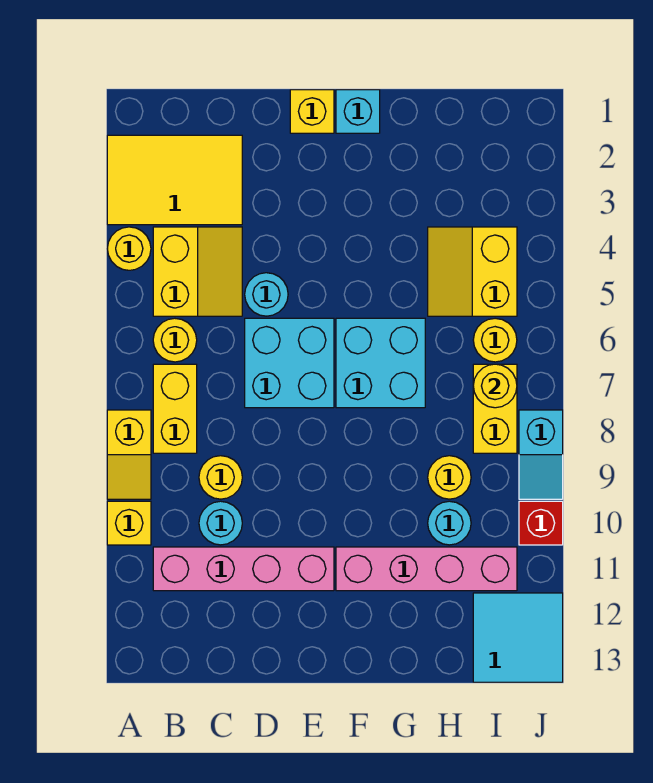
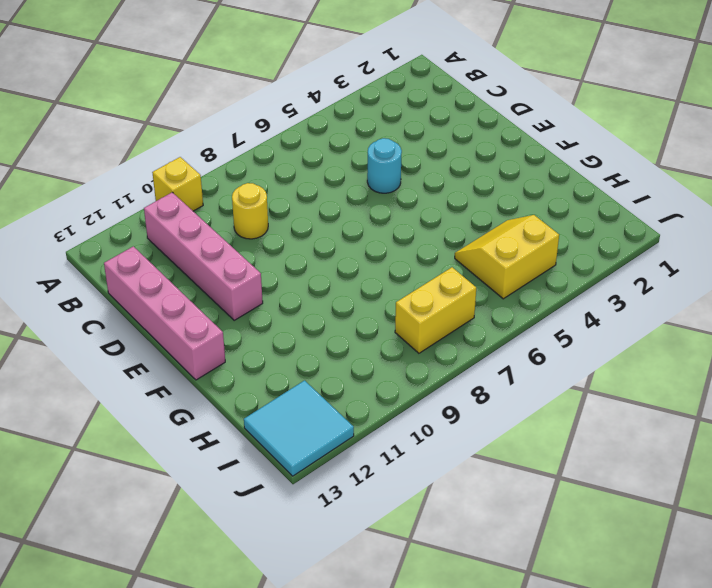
pink 1x4 brick [104,246,225,380] -> pink 1x4 brick moved to [336,547,517,591]
none -> yellow 2x3 tile [107,135,242,225]
none -> yellow 1x1 round brick [107,227,151,270]
none -> yellow 1x2 slope [107,410,151,499]

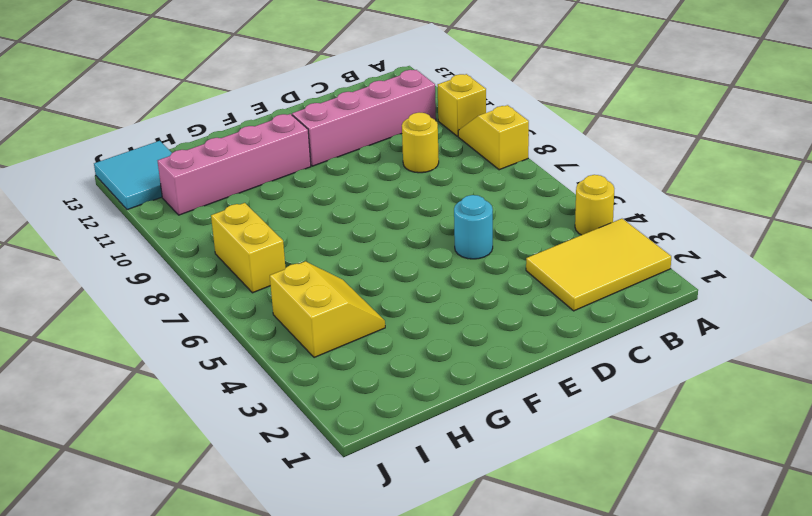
none -> yellow 2x2 slope [153,227,242,316]
none -> yellow 1x1 round brick [153,318,197,362]
none -> yellow 1x2 brick [153,364,197,453]

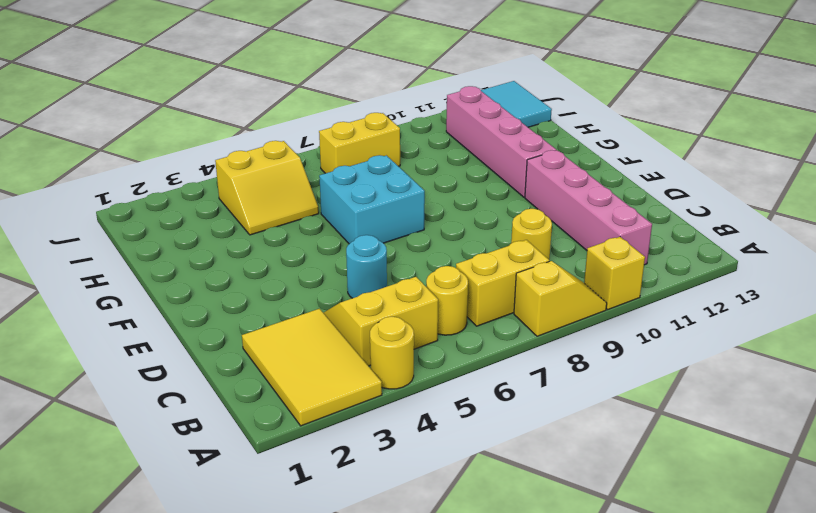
none -> cyan 1x1 round brick [199,501,242,545]
none -> cyan 2x2 brick [245,318,334,408]
none -> yellow 1x1 brick [290,90,334,133]

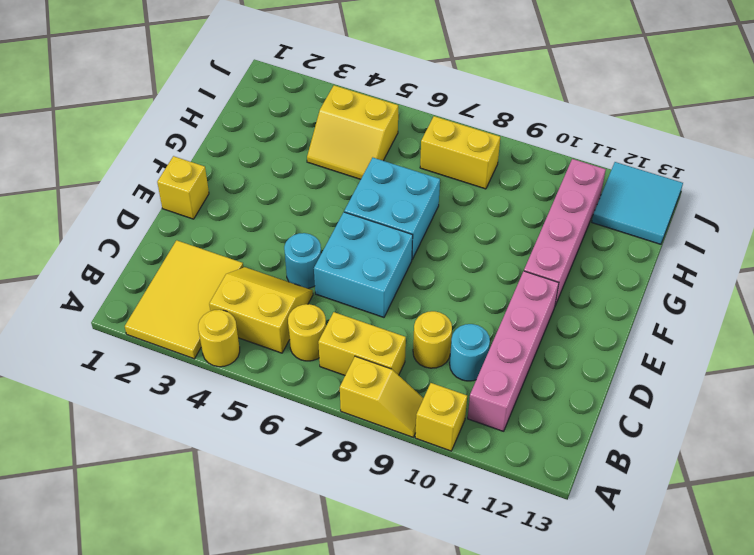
none -> cyan 1x1 brick [336,90,380,133]
none -> yellow 1x1 round brick [428,456,471,499]
none -> cyan 1x1 round brick [428,501,471,545]

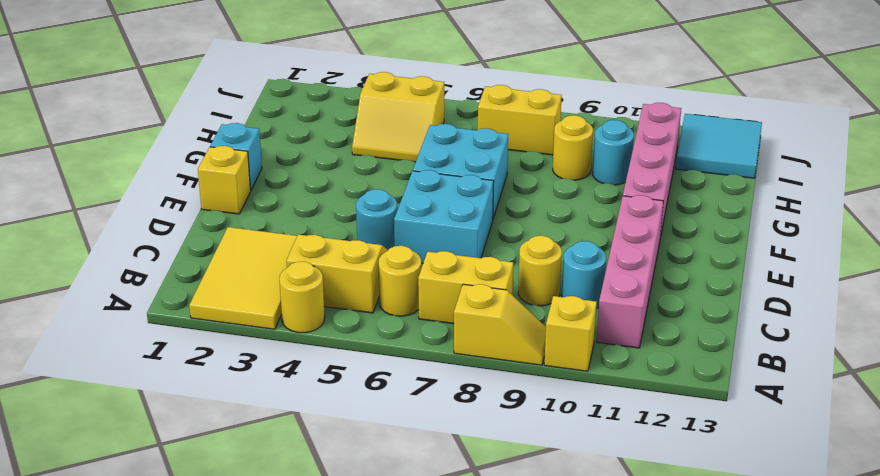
none -> yellow 1x1 round brick [473,318,517,362]
none -> cyan 1x2 slope [519,410,563,499]
none -> red 1x1 brick [519,501,563,545]

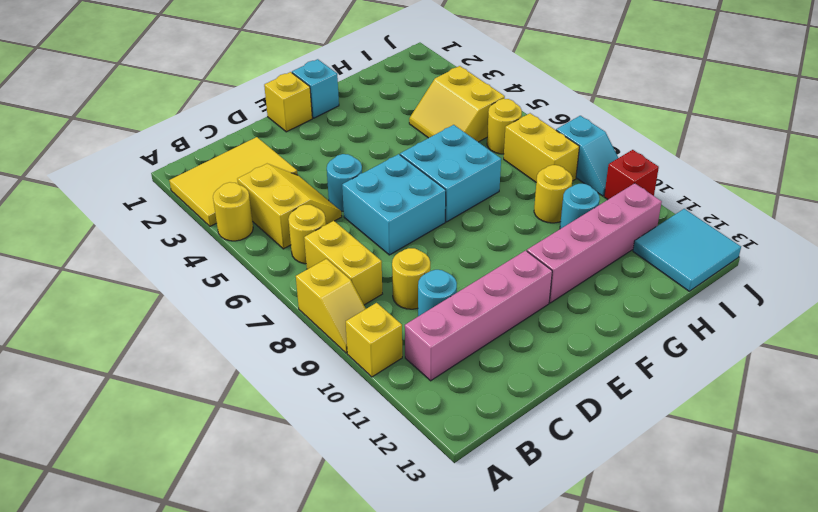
none -> yellow 1x1 round brick [473,364,517,408]

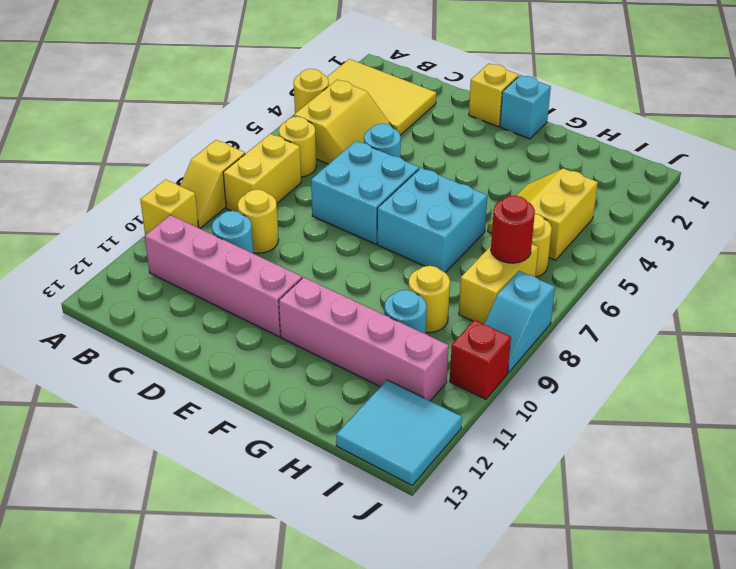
red 1x1 round brick [491,196,535,263] -> yellow 1x1 round brick [473,364,517,408]

